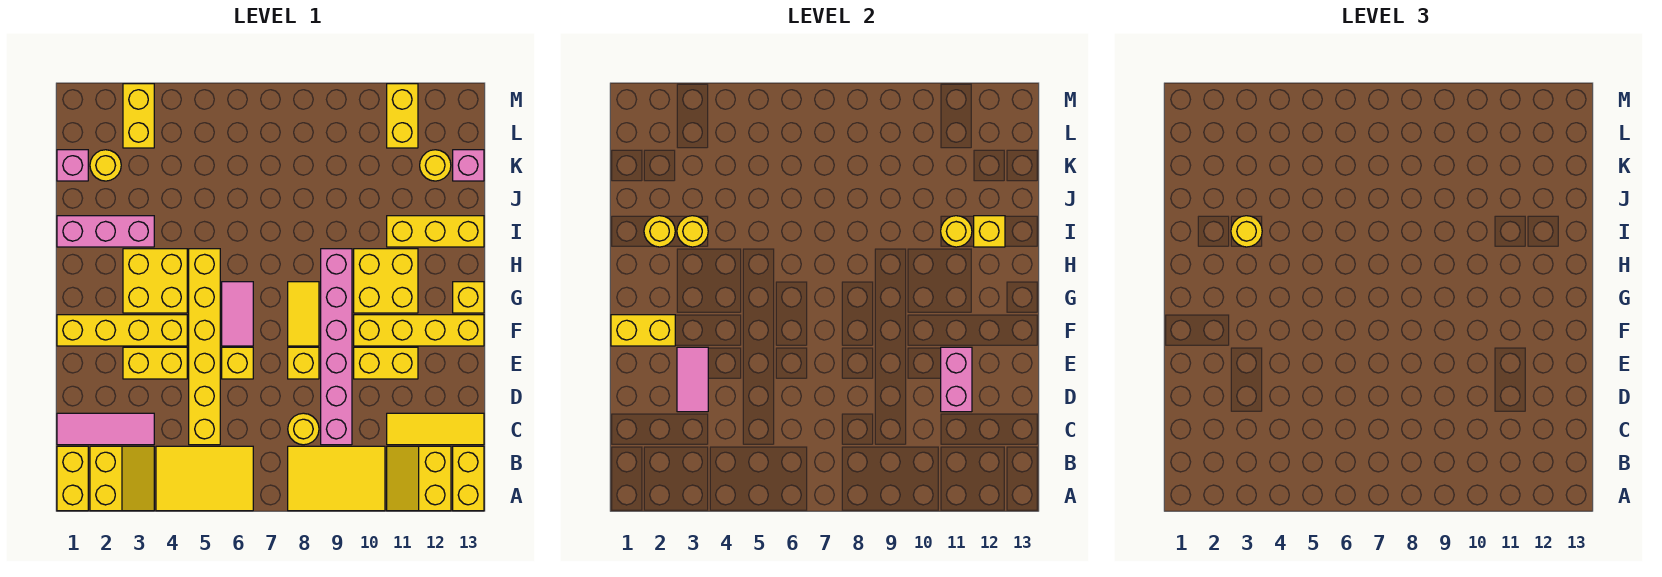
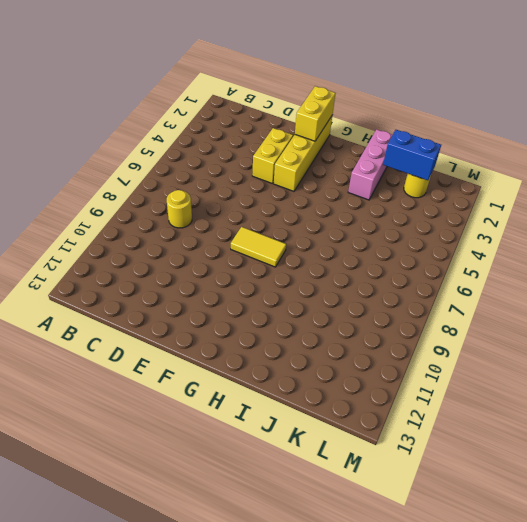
blue 1x2 brick [383,130,441,180] -> none
none -> yellow 1x2 brick [57,446,88,511]
none -> yellow 2x2 slope [90,446,154,511]
none -> yellow 2x3 tile [156,446,253,511]
none -> yellow 2x3 tile [288,446,385,511]

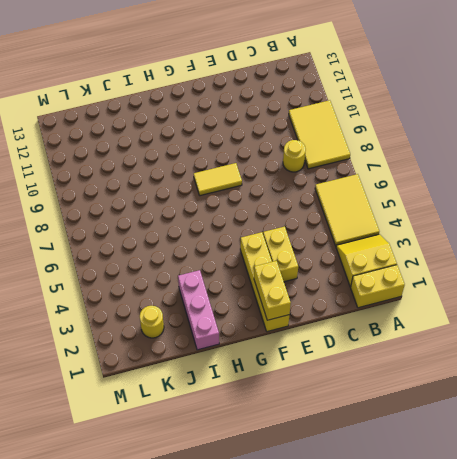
none -> yellow 2x2 slope [387,446,451,511]
none -> yellow 1x2 brick [453,446,484,511]
none -> pink 1x3 tile [57,413,154,445]
none -> yellow 1x6 brick [189,249,220,445]

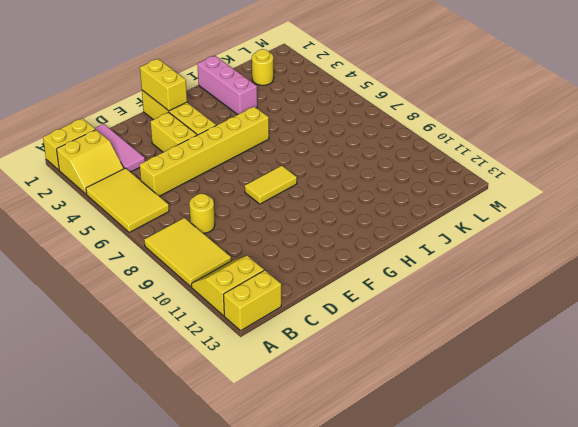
none -> pink 1x6 brick [321,249,352,445]
none -> yellow 1x3 tile [387,413,484,445]
none -> yellow 1x1 brick [222,347,253,379]
none -> yellow 1x1 brick [288,347,319,379]

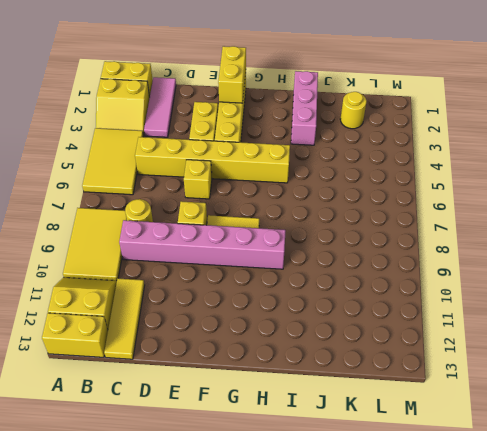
none -> yellow 1x2 brick [354,347,418,379]
none -> pink 1x2 tile [222,282,253,346]
none -> yellow 1x4 brick [354,315,484,346]
none -> yellow 2x2 brick [123,249,187,313]

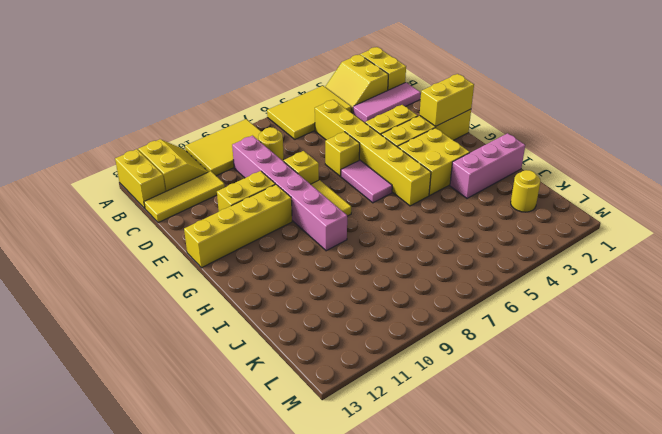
none -> yellow 2x2 brick [354,249,418,313]
none -> yellow 1x1 brick [453,282,484,313]
none -> yellow 1x3 brick [387,216,484,247]
none -> pink 1x1 brick [57,150,88,181]

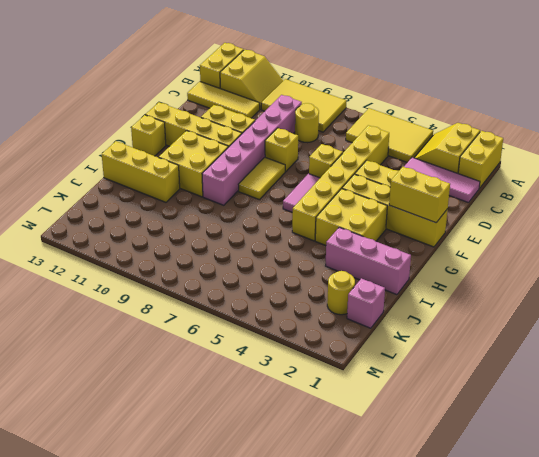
none -> yellow 1x1 round brick [420,150,451,181]
none -> pink 1x1 brick [453,150,484,181]
none -> yellow 1x2 brick [123,84,154,148]
none -> yellow 1x2 brick [387,84,418,148]

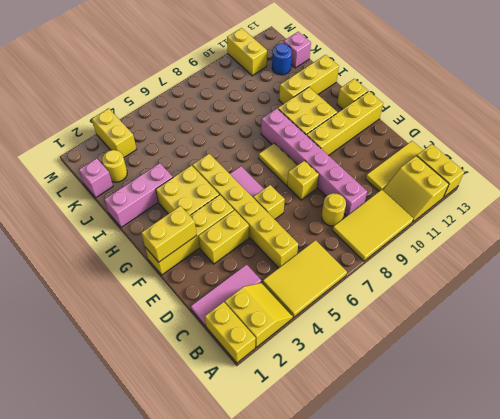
blue 1x1 round brick [272,44,292,75] -> yellow 1x1 round brick [420,150,451,181]
none -> yellow 1x2 brick [354,347,418,379]
none -> pink 1x2 tile [677,347,708,412]
none -> pink 1x2 brick [941,347,972,412]
none -> yellow 1x1 round brick [644,216,675,247]

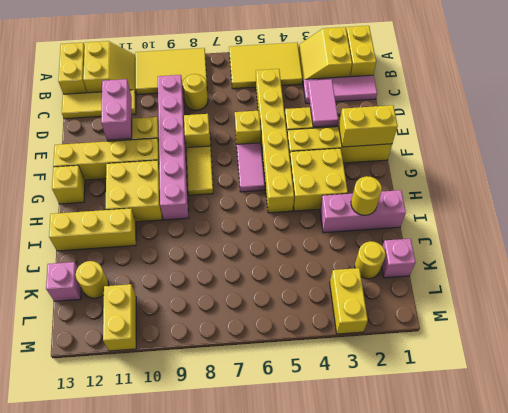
none -> yellow 1x1 round brick [677,216,708,247]
none -> yellow 1x1 round brick [941,216,972,247]
none -> yellow 1x1 brick [974,216,1005,247]
none -> yellow 1x1 round brick [1231,216,1262,247]

